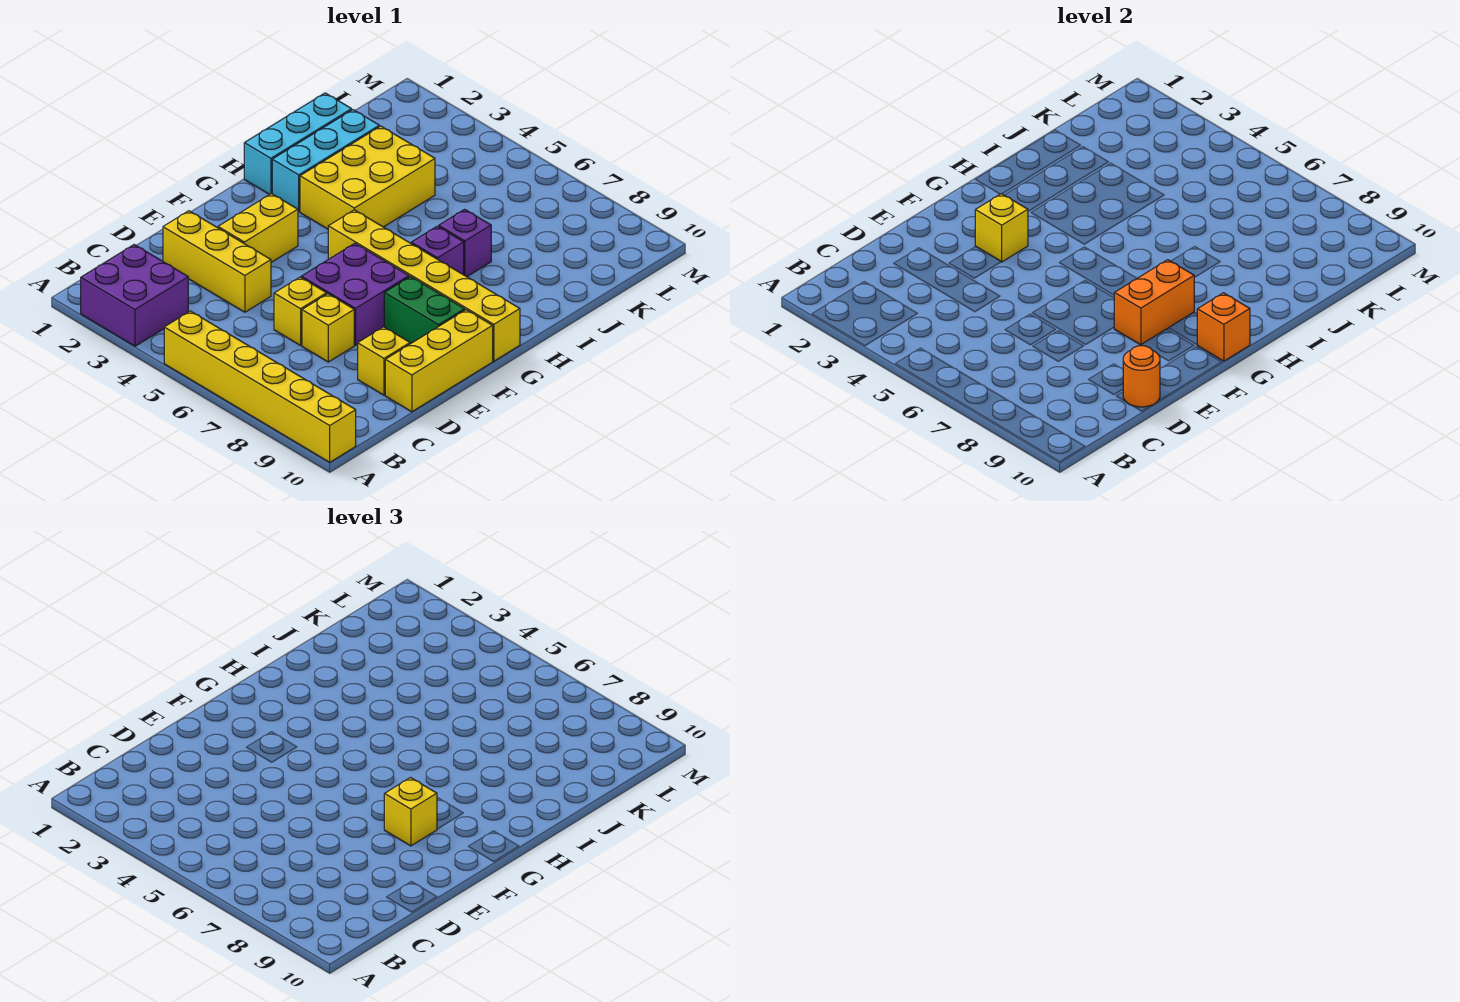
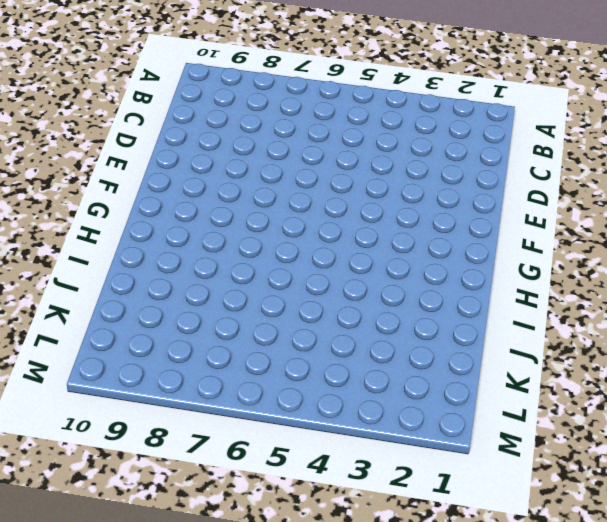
none -> purple 2x2 brick [81,245,188,346]
none -> yellow 1x6 brick [164,311,356,462]
none -> yellow 1x3 brick [163,211,271,312]

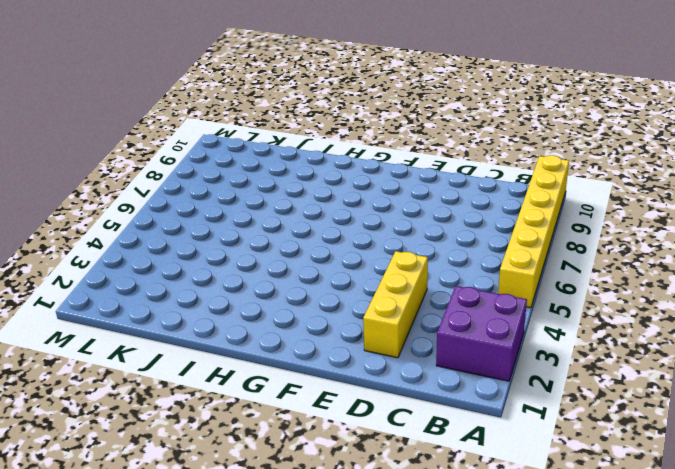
none -> yellow 1x1 brick [274,277,327,345]
none -> yellow 1x1 brick [302,294,354,362]
none -> yellow 1x1 brick [358,327,410,395]

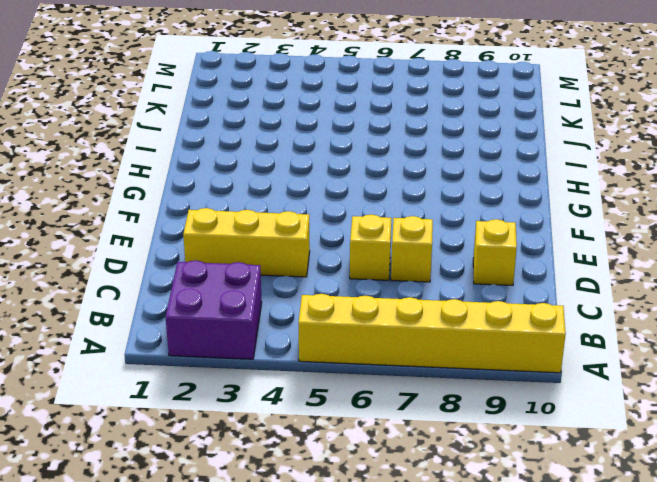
none -> yellow 1x3 brick [385,310,493,412]
none -> yellow 1x2 brick [218,194,298,262]
none -> purple 2x2 brick [301,243,409,345]

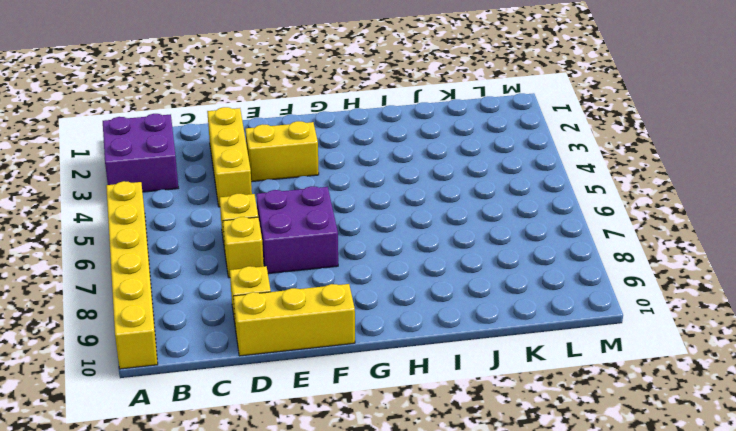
none -> green 1x2 brick [384,277,465,344]
none -> yellow 1x6 brick [328,210,520,361]
none -> cyan 1x3 brick [244,93,352,194]

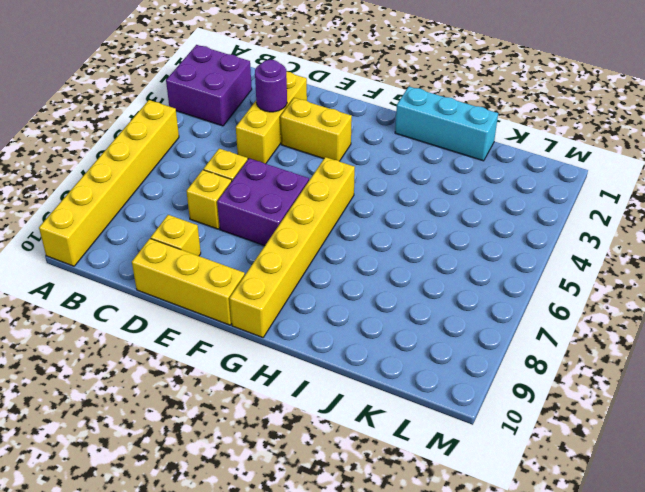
purple 1x1 round brick [255,60,287,112] -> none
none -> green 1x2 brick [384,277,465,344]
none -> cyan 1x3 brick [272,110,379,212]
none -> yellow 2x3 brick [300,126,435,229]

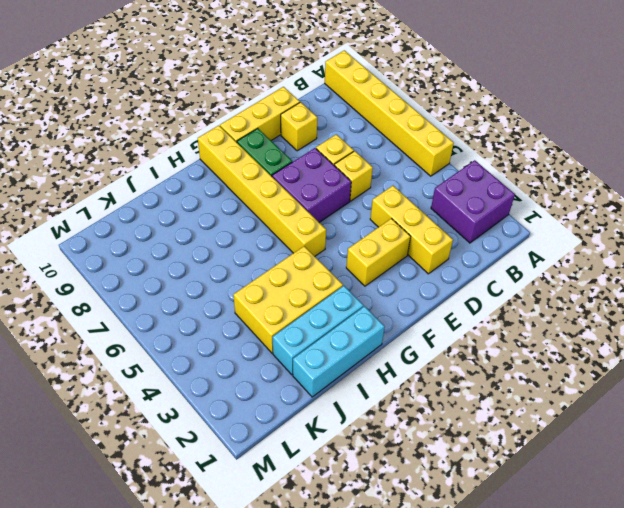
none -> purple 1x1 brick [411,226,464,275]
none -> purple 1x1 brick [439,209,491,277]
none -> orange 1x1 round brick [1123,346,1160,407]

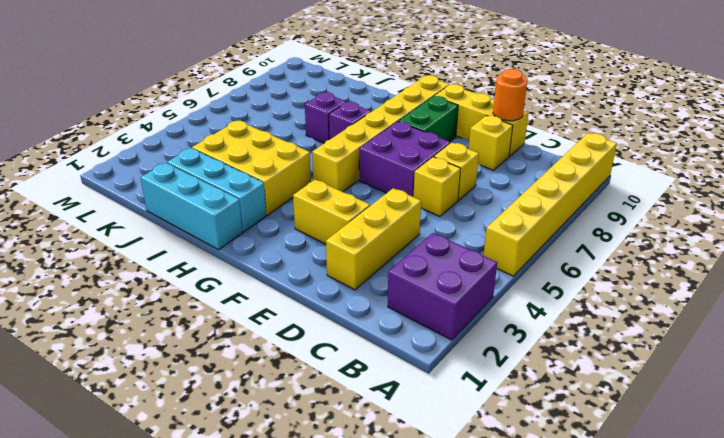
none -> yellow 1x1 brick [975,194,1028,262]
none -> orange 1x2 brick [1114,260,1194,345]
none -> orange 1x1 brick [1197,293,1250,361]

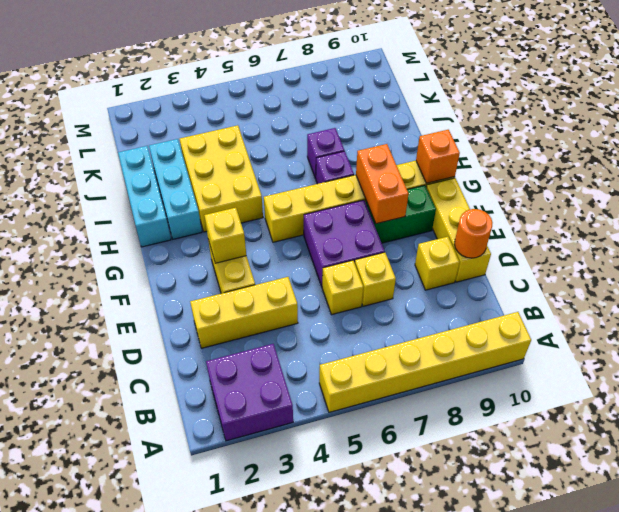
none -> yellow 1x1 brick [384,778,437,846]

